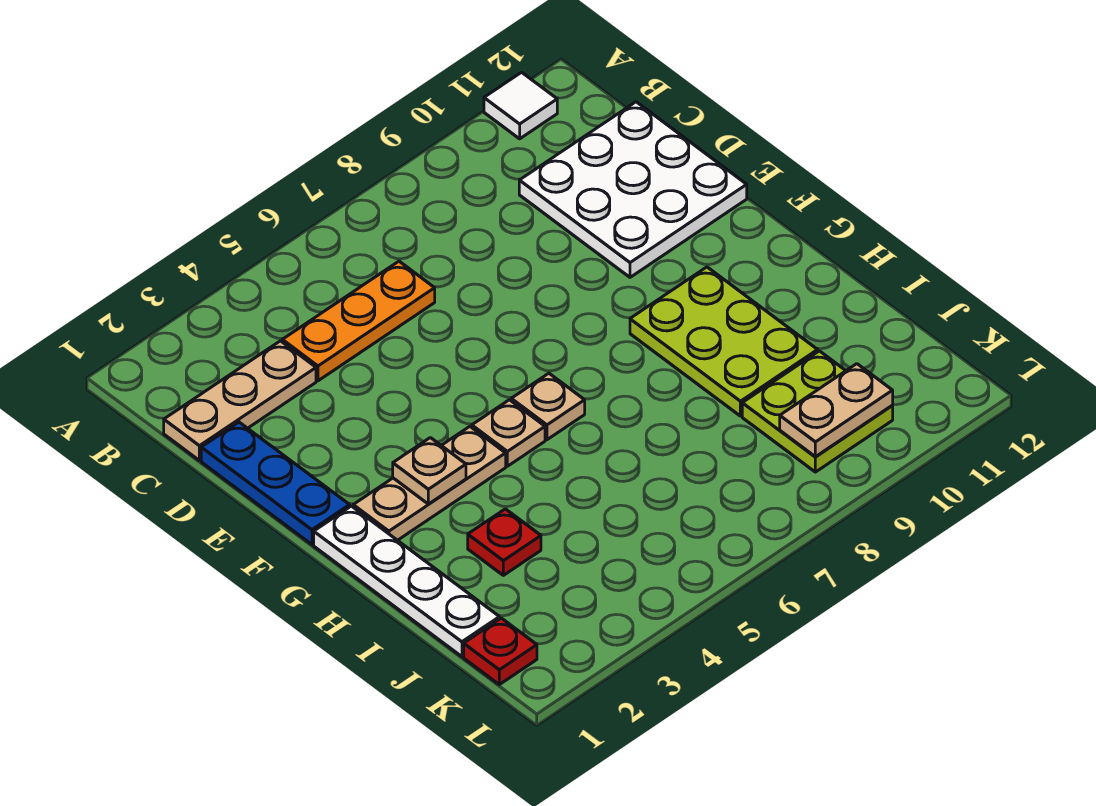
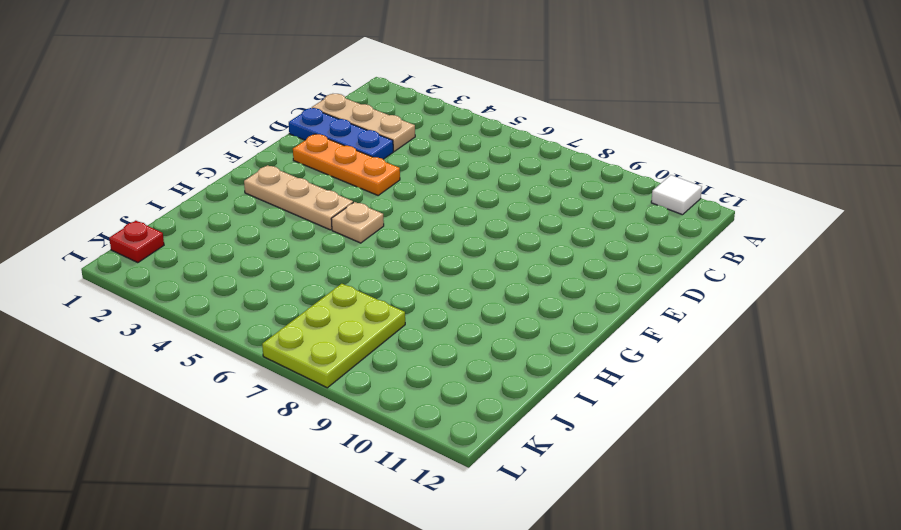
blue 1x3 plate [289,108,393,159] -> blue 1x3 plate turned to [201,422,350,544]
orange 1x3 plate [293,134,400,195] -> orange 1x3 plate moved to [282,261,435,381]
lime 2x3 plate [262,284,405,388] -> lime 2x3 plate moved to [630,267,818,416]
none -> white 3x3 plate [519,102,747,277]
none -> white 1x4 plate [314,506,499,657]
none -> tan 1x1 plate [511,373,585,440]

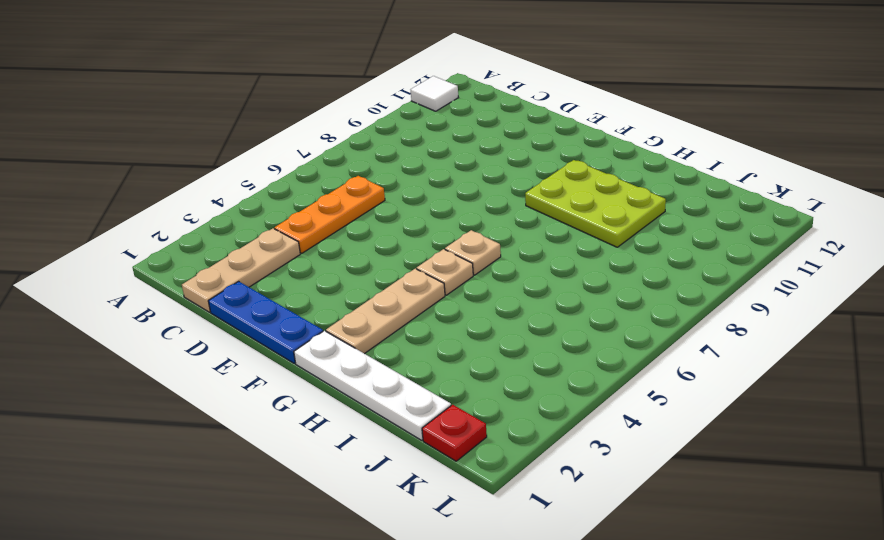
none -> white 3x3 plate [519,102,747,277]
none -> red 1x1 plate [468,509,541,575]
none -> lime 2x2 plate [742,351,893,472]

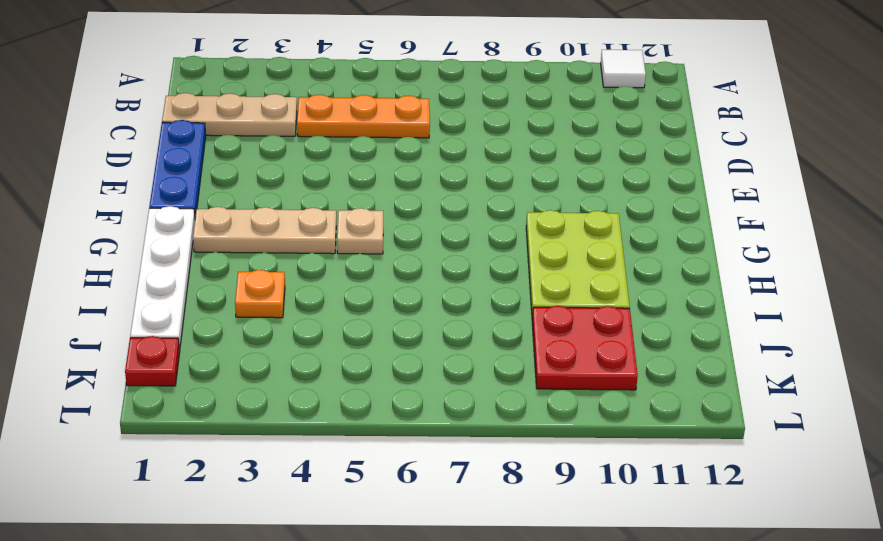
orange 1x1 plate [235,270,285,318] -> red 1x1 plate [468,509,541,575]
red 2x2 plate [532,306,638,390] -> lime 2x2 plate [742,351,893,472]
none -> white 3x3 plate [519,102,747,277]
none -> tan 1x1 plate [511,373,585,440]
none -> tan 1x1 plate [393,438,466,504]

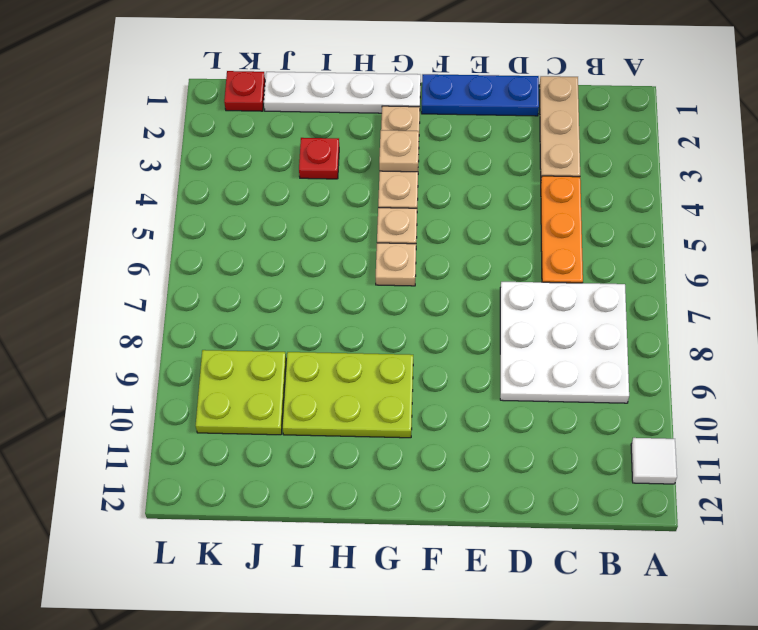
white 3x3 plate [500,282,629,403] -> white 3x3 plate moved to [519,102,747,277]
none -> tan 1x2 plate [780,364,893,457]

